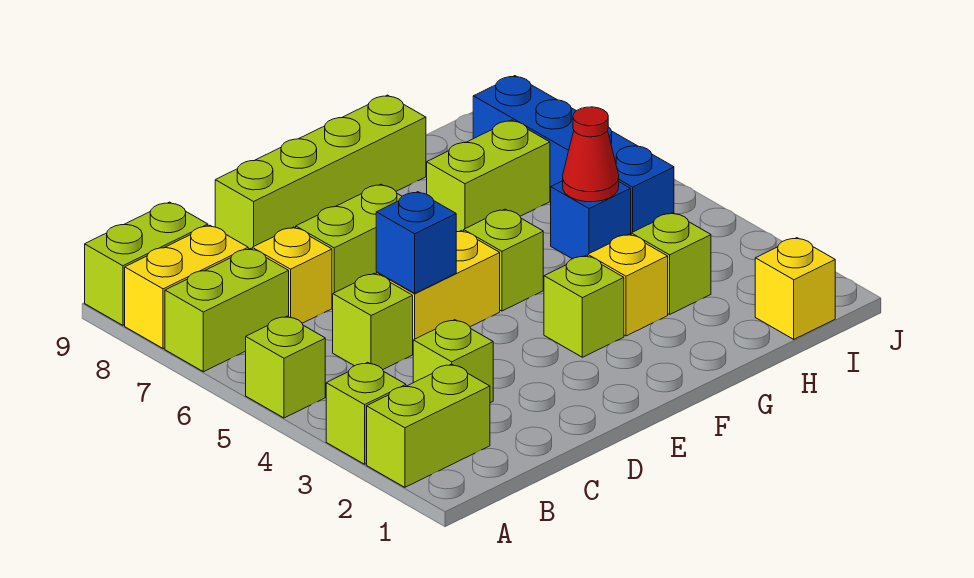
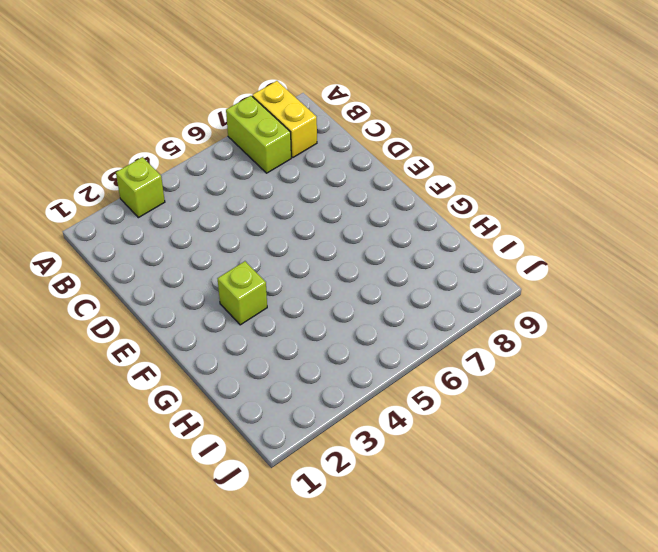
none -> lime 1x2 brick [367,364,490,487]
none -> lime 1x1 brick [246,316,325,418]
none -> lime 1x2 brick [85,202,208,325]

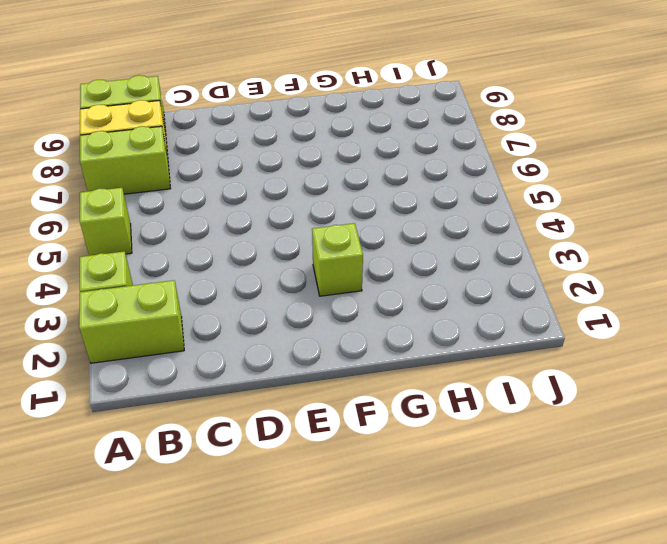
none -> lime 1x1 brick [413,320,493,403]
none -> lime 1x1 brick [333,273,413,369]
none -> yellow 1x1 brick [252,227,332,323]

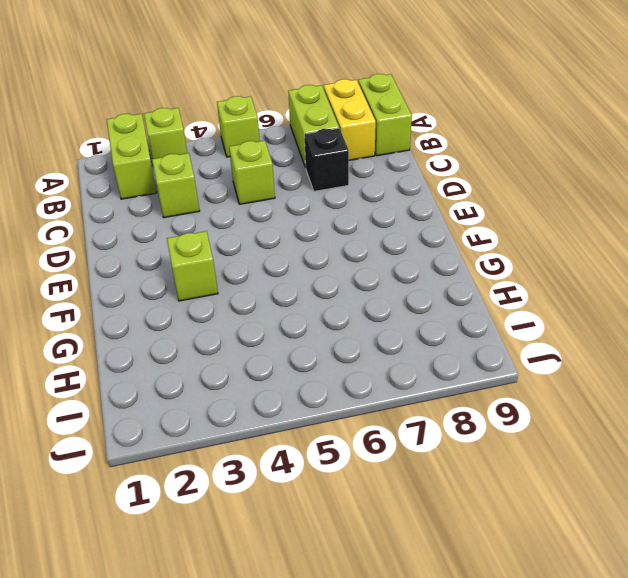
black 1x1 brick [304,128,349,191] -> yellow 1x1 brick [252,227,332,323]
none -> yellow 1x2 brick [376,231,500,340]
none -> lime 1x2 brick [296,184,402,307]
none -> lime 1x4 brick [215,95,426,249]

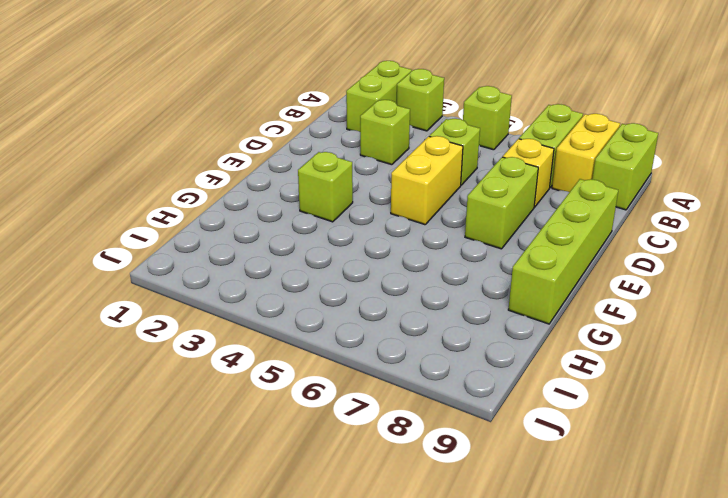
none -> lime 1x1 brick [464,209,543,311]
none -> yellow 1x1 brick [588,234,668,336]
none -> lime 1x2 brick [427,120,550,232]

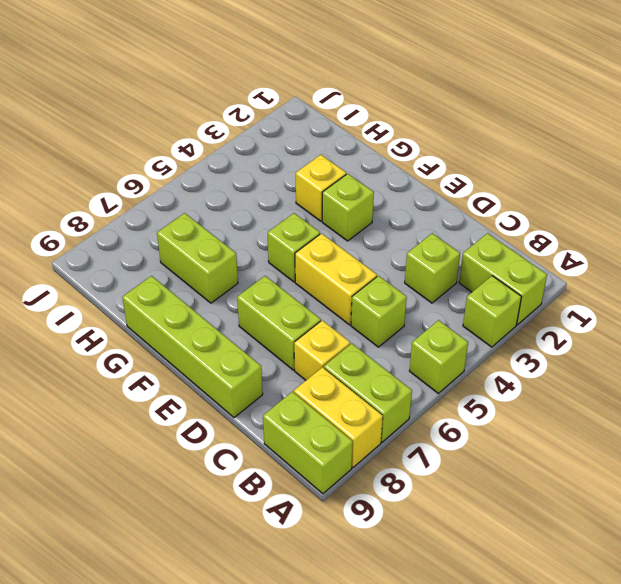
none -> lime 1x1 brick [631,213,711,314]
none -> blue 1x1 brick [551,181,631,259]
none -> yellow 1x1 brick [755,238,835,339]

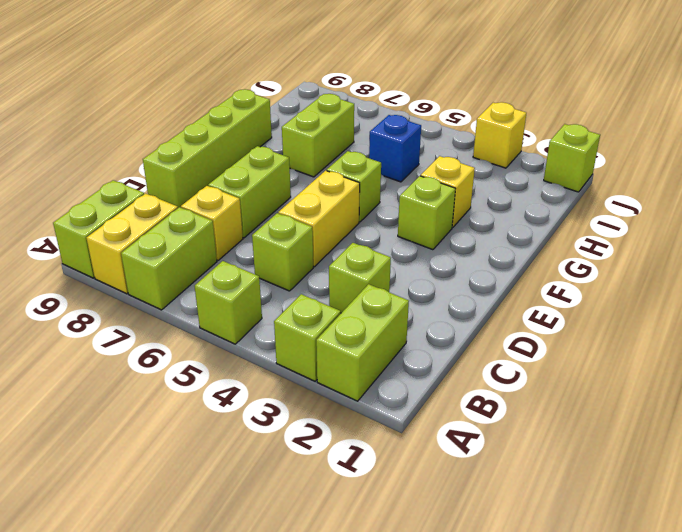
lime 1x1 brick [544,124,600,192] -> lime 1x1 brick moved to [631,213,711,314]
yellow 1x1 brick [473,102,526,168] -> yellow 1x1 brick moved to [755,238,835,339]
none -> blue 1x4 brick [473,76,674,233]
none -> blue 1x1 brick [376,192,456,293]
none -> red 1x1 cone [563,107,619,202]

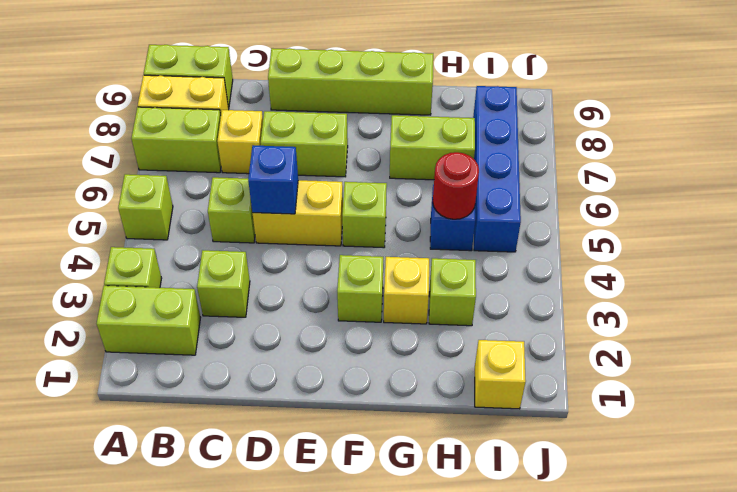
red 1x1 round brick [433,152,479,219] -> red 1x1 cone [563,107,619,202]

